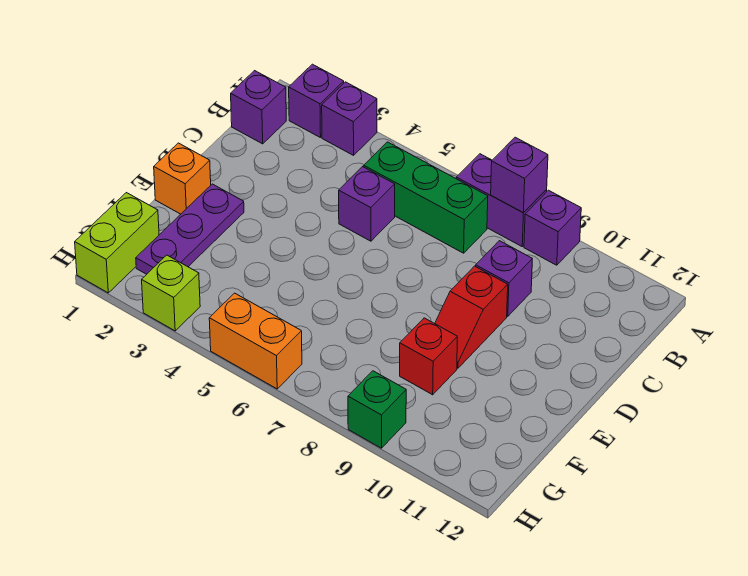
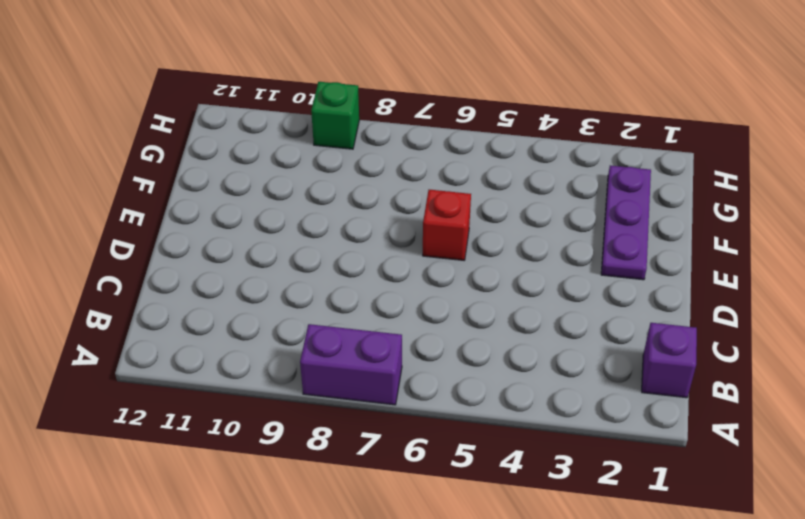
red 1x1 brick [423,190,471,260] -> red 1x1 brick moved to [400,318,457,395]
none -> purple 1x1 brick [289,64,344,138]
none -> purple 1x1 brick [322,82,377,155]
none -> purple 1x1 brick [524,190,581,265]

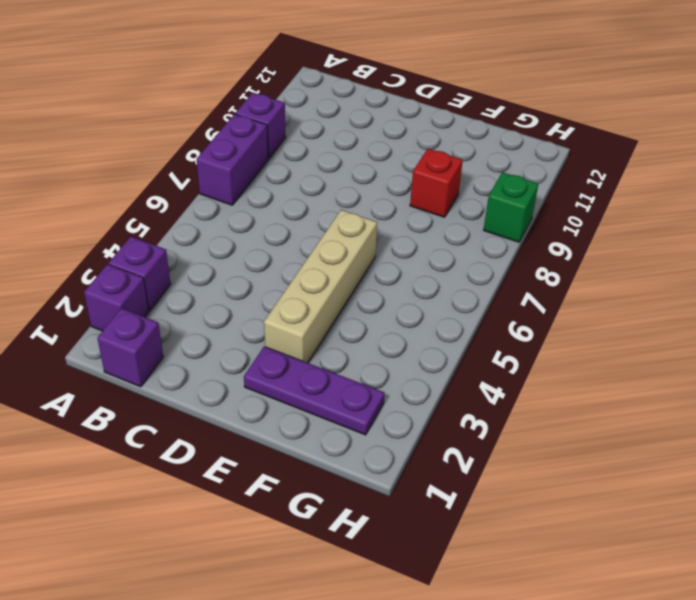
tan 1x4 brick [264,210,377,363] -> none
none -> green 1x3 brick [364,142,488,253]
none -> purple 1x1 brick [339,167,395,241]
none -> purple 1x1 brick [476,241,532,316]

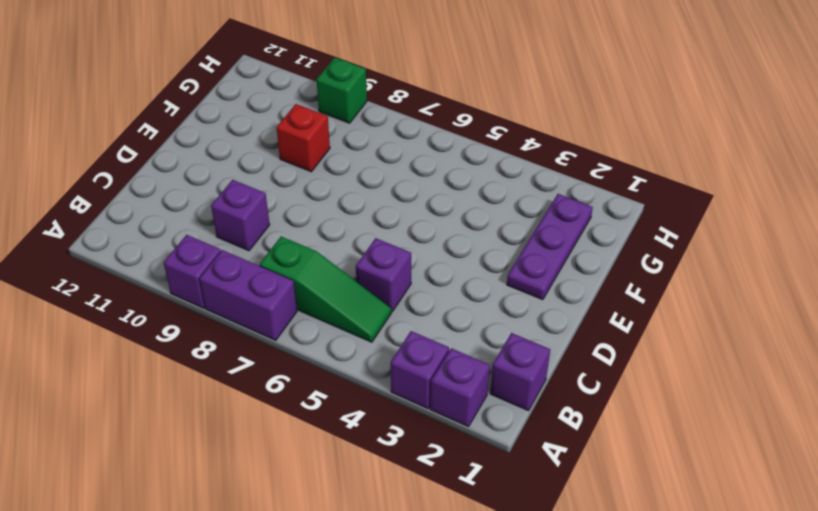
green 1x3 slope [260,237,391,342] -> green 1x3 brick [364,142,488,253]
none -> red 1x2 slope [435,266,508,368]
none -> orange 1x1 brick [154,143,211,214]
none -> lime 1x2 brick [75,193,159,293]

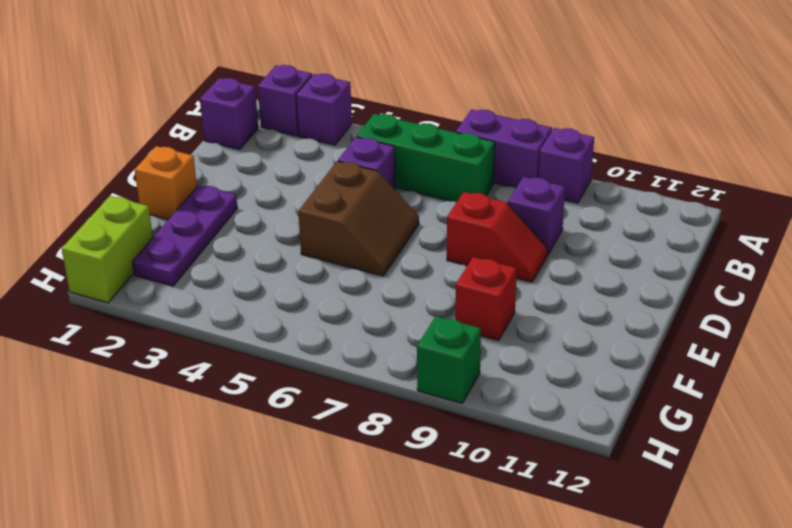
brown 2x2 slope [298,161,419,276] -> none
red 1x2 slope [447,192,548,282] -> red 1x2 slope turned to [435,266,508,368]
none -> lime 1x1 brick [142,255,200,331]
none -> orange 1x2 brick [209,293,302,389]
none -> purple 1x1 brick [491,137,548,213]

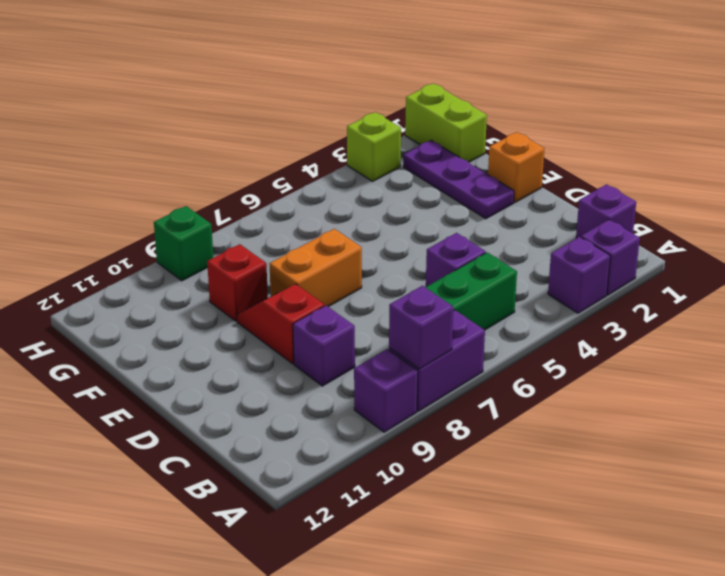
orange 1x2 brick [269,229,362,307] -> orange 1x2 brick moved to [209,293,302,389]

